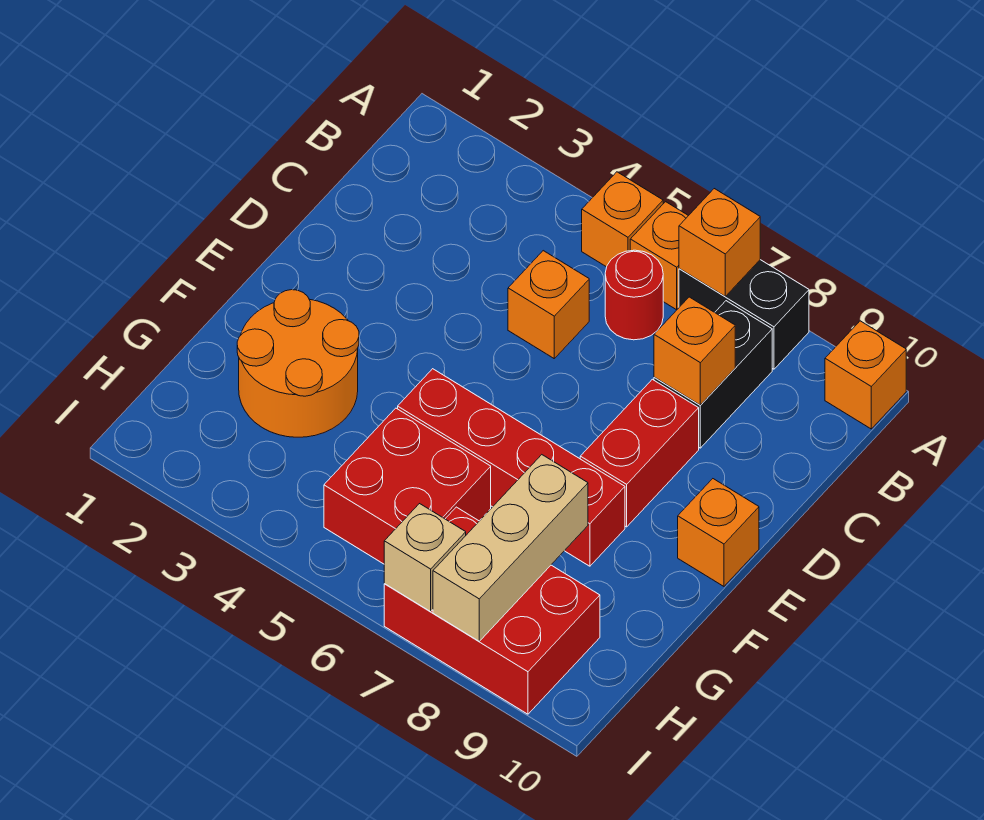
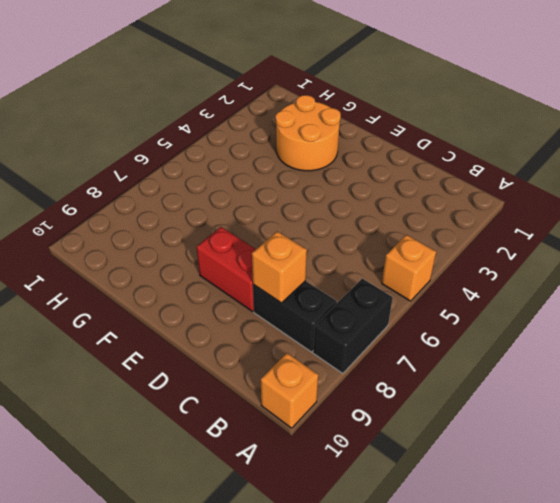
none -> orange 1x1 brick [630,202,688,310]
none -> red 1x1 round brick [605,250,663,340]
none -> orange 1x1 brick [508,251,589,358]

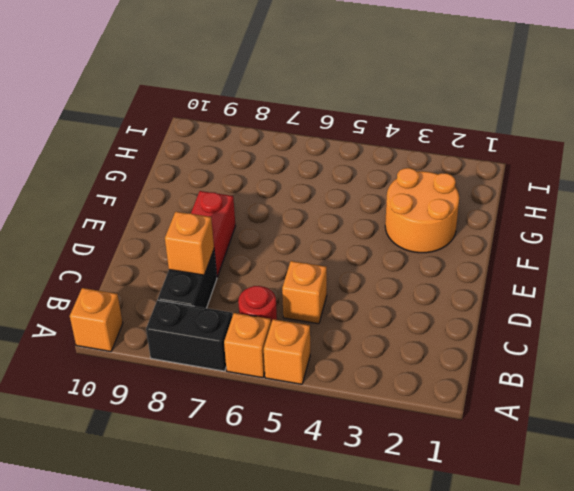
none -> orange 1x1 brick [678,479,759,586]
none -> red 1x4 brick [398,369,625,566]
none -> red 2x2 brick [324,408,491,564]

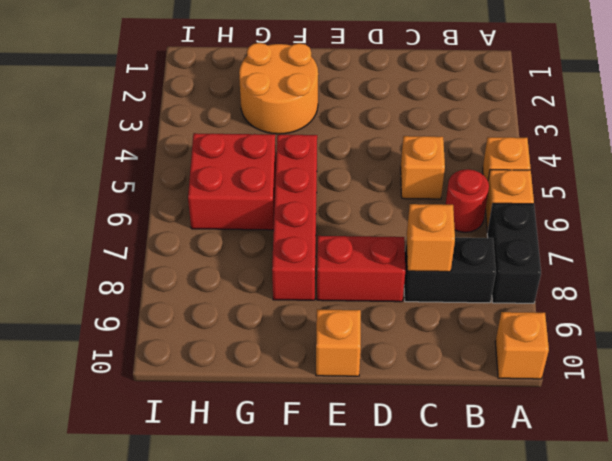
none -> red 2x3 brick [384,507,600,714]
none -> orange 1x1 brick [679,189,760,296]
none -> tan 1x3 brick [433,455,588,641]

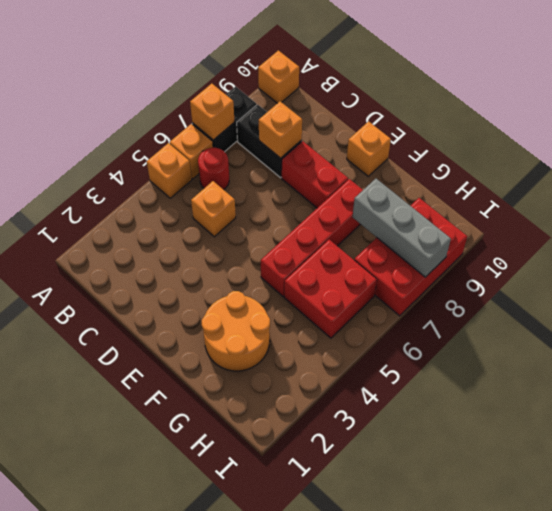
grey 1x3 brick [353,179,451,277] -> tan 1x3 brick [433,455,588,641]
none -> tan 1x1 brick [384,504,466,611]

